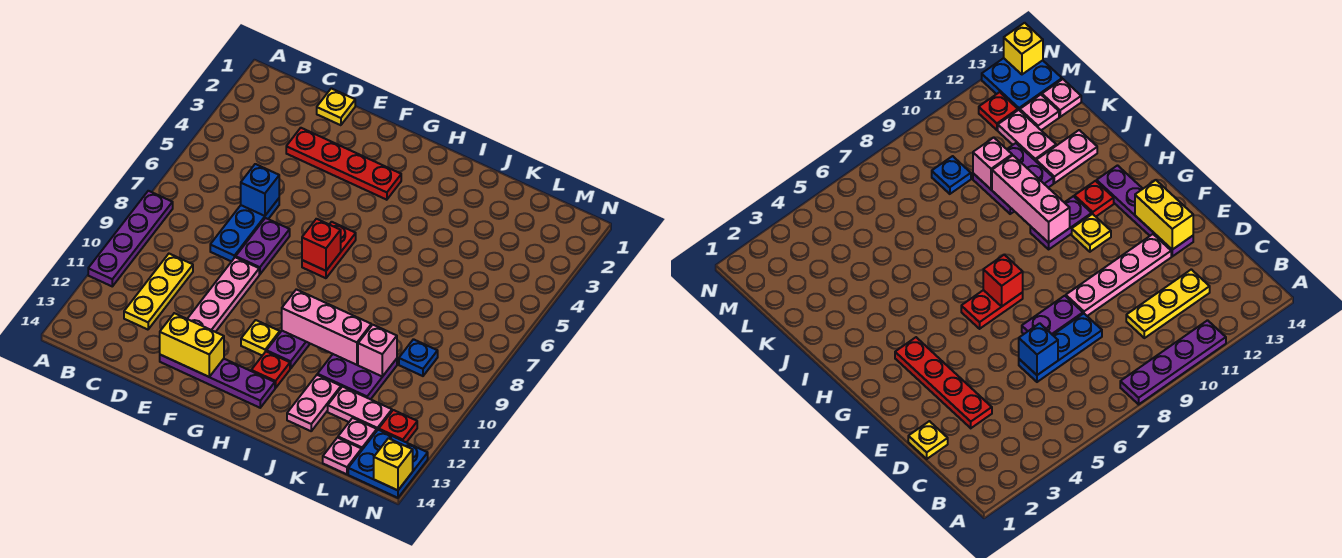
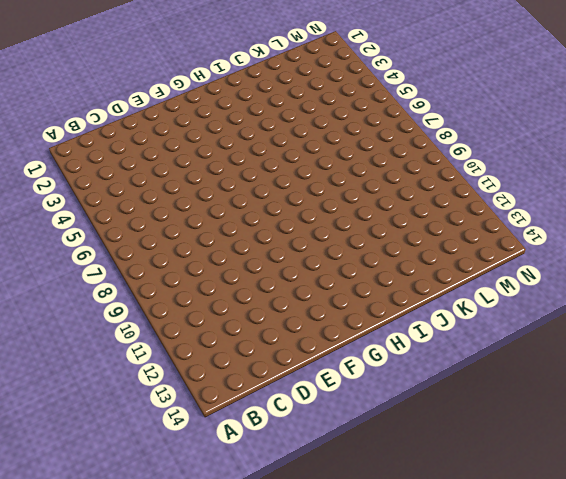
none -> purple 1x4 plate [88,191,173,286]
none -> yellow 1x3 plate [124,254,193,330]
none -> yellow 1x1 plate [317,88,355,125]

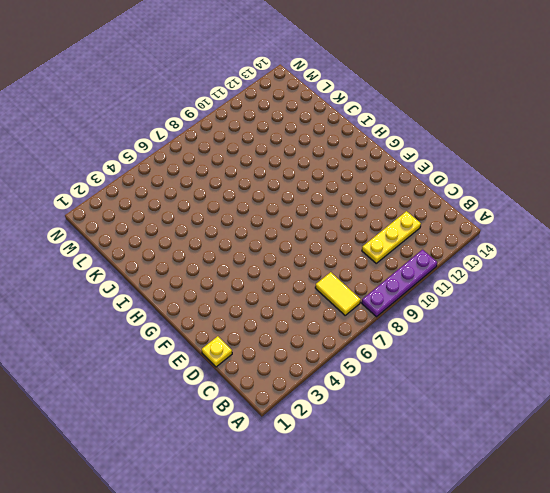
yellow 1x2 tile [315,272,361,315] -> none
none -> red 1x4 plate [286,128,401,200]
none -> blue 1x3 plate [210,199,279,262]
none -> purple 1x2 plate [236,218,290,274]

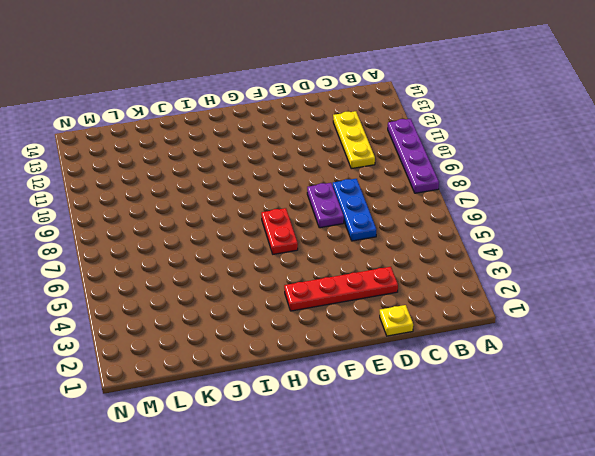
none -> pink 1x4 plate [187,257,259,332]
none -> purple 1x4 plate [160,355,275,408]
none -> yellow 1x1 plate [241,320,280,355]

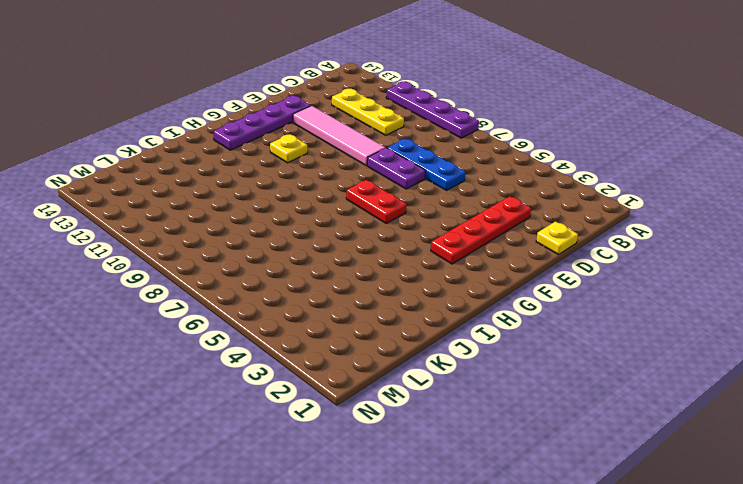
pink 1x4 tile [293,106,385,166] -> pink 1x4 plate [187,257,259,332]
none -> purple 1x2 plate [267,331,310,369]
none -> red 1x1 plate [251,351,290,388]
none -> purple 2x2 plate [317,354,397,399]

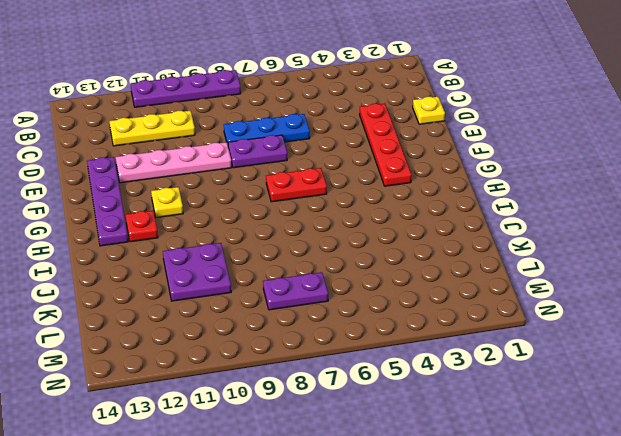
purple 1x2 plate [263,272,328,310] -> purple 1x2 plate moved to [267,331,310,369]
none -> pink 1x2 plate [287,375,341,431]
none -> pink 1x2 plate [328,387,392,430]
none -> blue 1x1 plate [399,339,438,376]

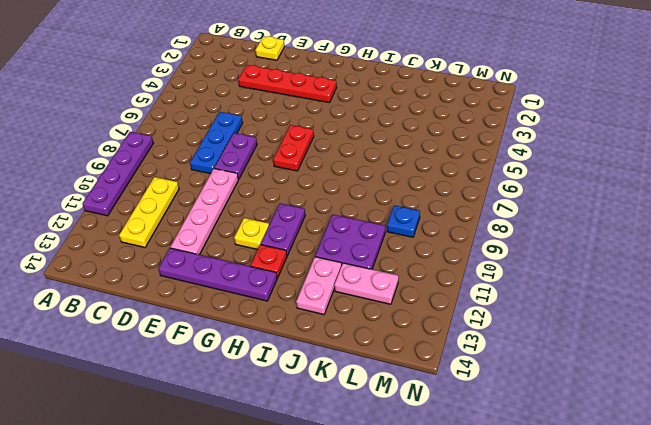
none -> pink 1x1 plate [338,418,377,449]
none -> pink 1x1 plate [323,438,362,474]
none -> red 1x1 plate [379,410,417,442]

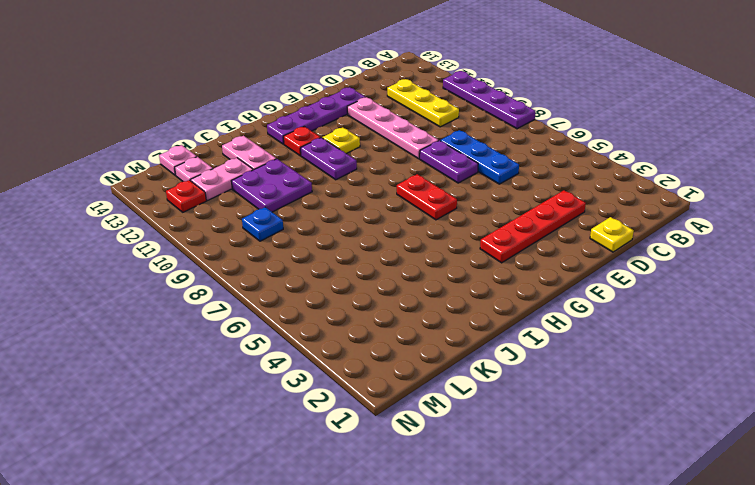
none -> blue 2x2 plate [348,430,428,498]
none -> blue 1x1 brick [241,164,279,216]
none -> yellow 1x2 brick [160,313,224,377]

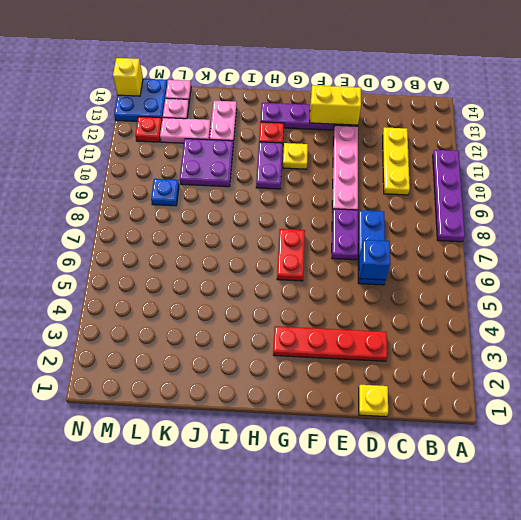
none -> red 1x1 brick [302,219,341,271]
none -> pink 1x3 brick [282,289,371,365]
none -> pink 1x1 brick [358,325,397,377]

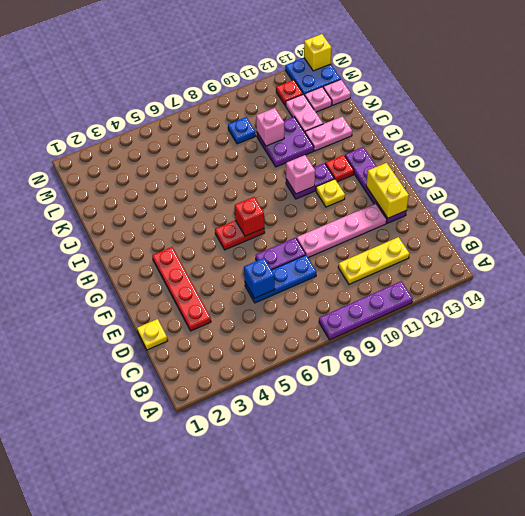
pink 1x1 brick [286,155,315,194] -> pink 1x3 brick [282,289,371,365]

